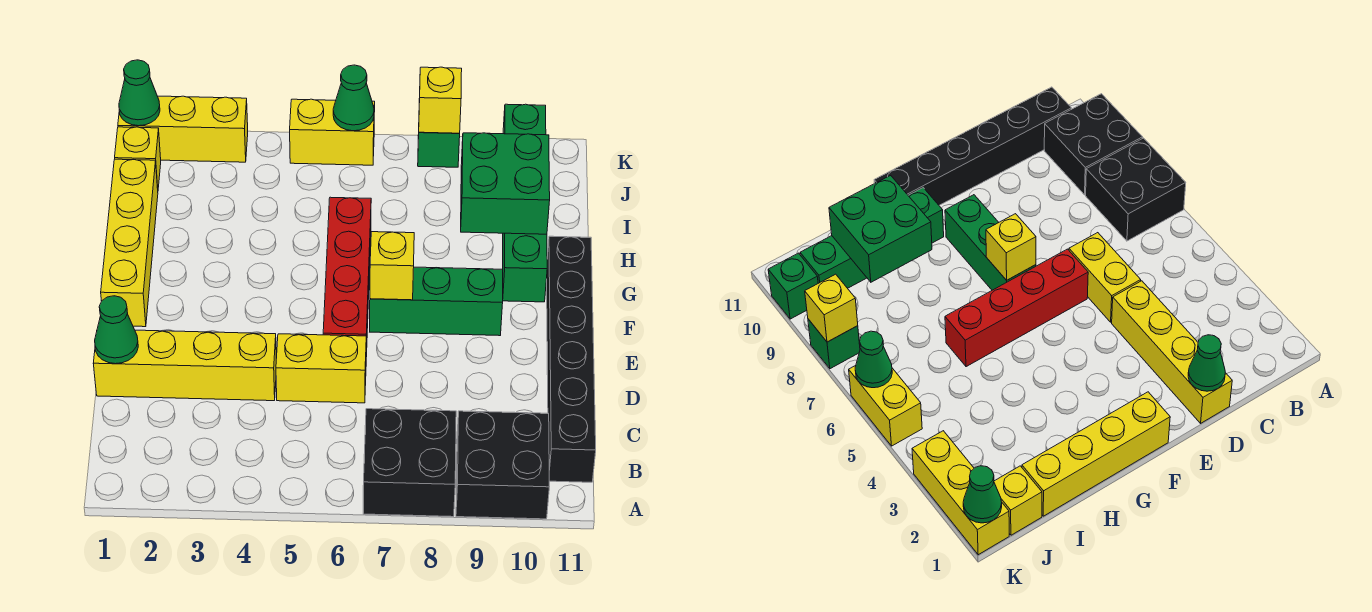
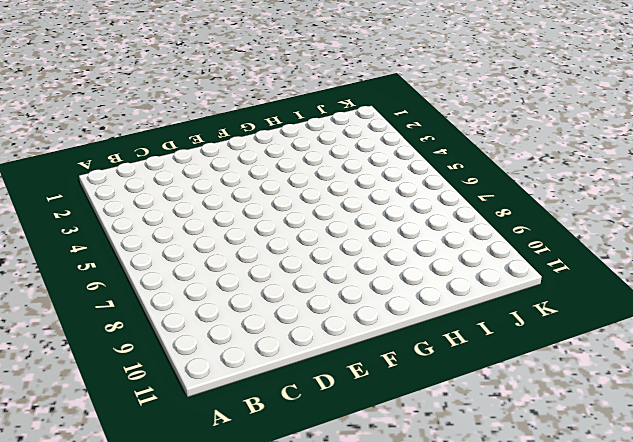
none -> black 2x2 brick [363,409,456,517]
none -> black 2x2 brick [456,411,549,519]
none -> black 1x6 brick [547,236,596,482]

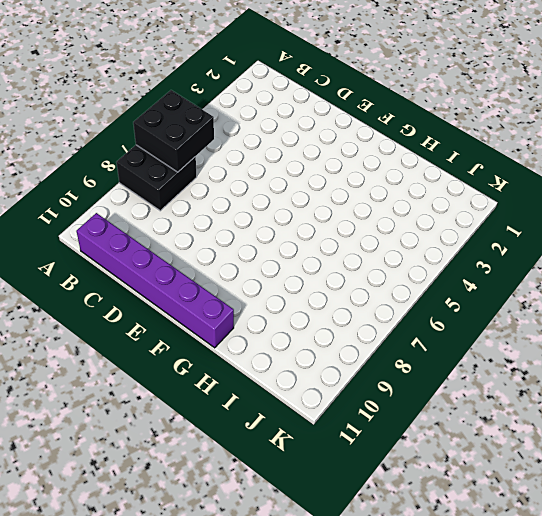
black 2x2 brick [133,90,214,172] -> black 2x2 brick moved to [456,411,549,519]
purple 1x6 brick [76,213,234,348] -> black 1x6 brick [547,236,596,482]
none -> yellow 1x4 brick [93,330,276,401]
none -> yellow 1x2 brick [276,334,366,403]
none -> red 1x4 brick [323,197,371,357]

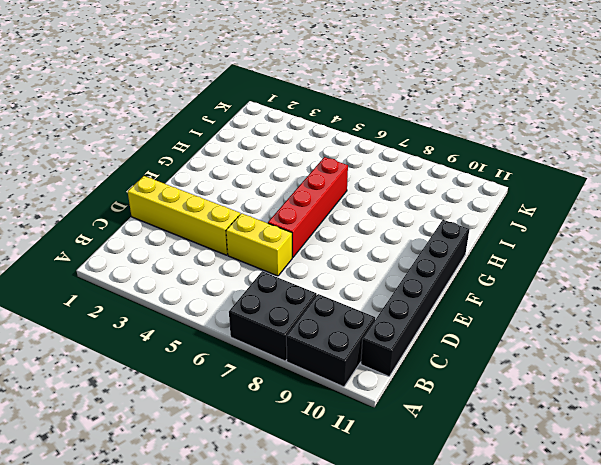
none -> yellow 1x4 brick [101,159,158,327]
none -> green 1x3 brick [370,267,503,336]
none -> green 1x4 brick [503,233,547,302]

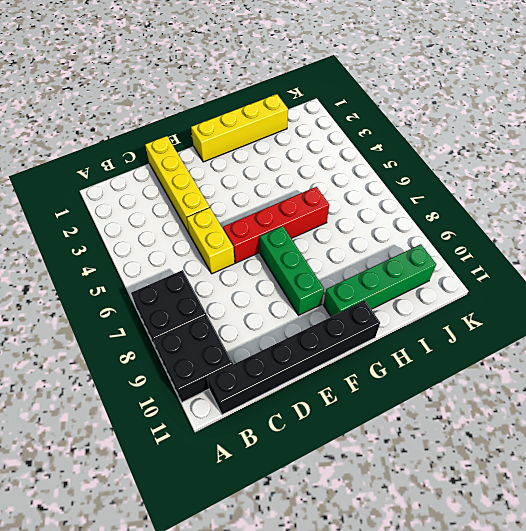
none -> yellow 1x1 brick [115,127,161,188]
none -> yellow 1x3 brick [118,96,248,162]
none -> yellow 1x2 brick [290,99,375,165]

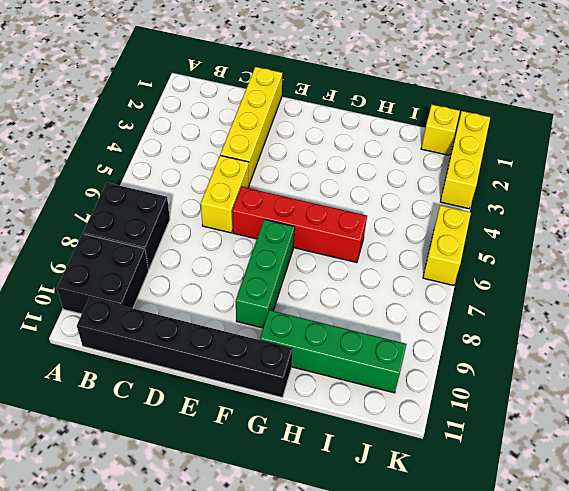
none -> yellow 1x4 brick [101,159,158,327]
none -> green 1x1 brick [418,132,460,167]
none -> green 1x1 brick [503,104,546,135]

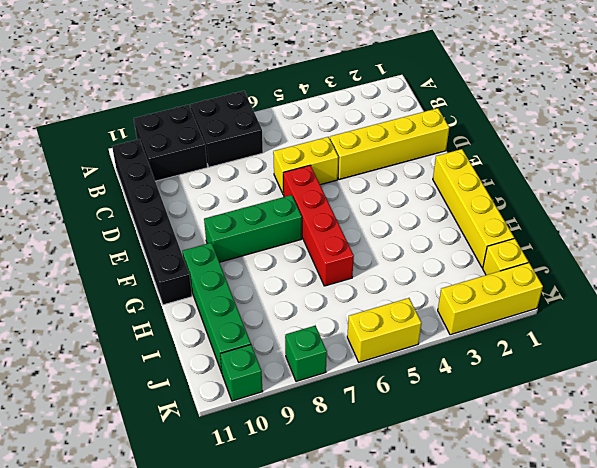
none -> green 1x1 cone [95,296,138,364]
none -> yellow 1x1 brick [370,232,414,300]
none -> green 2x2 brick [461,133,550,234]

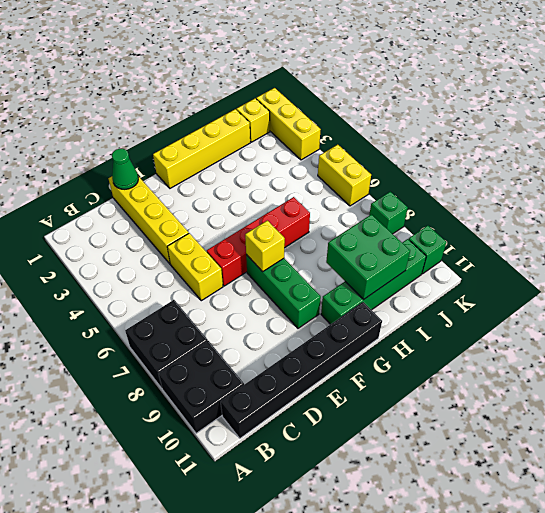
none -> green 1x1 cone [119,60,160,126]
none -> green 1x1 cone [333,65,374,131]
none -> yellow 1x1 brick [419,67,462,133]

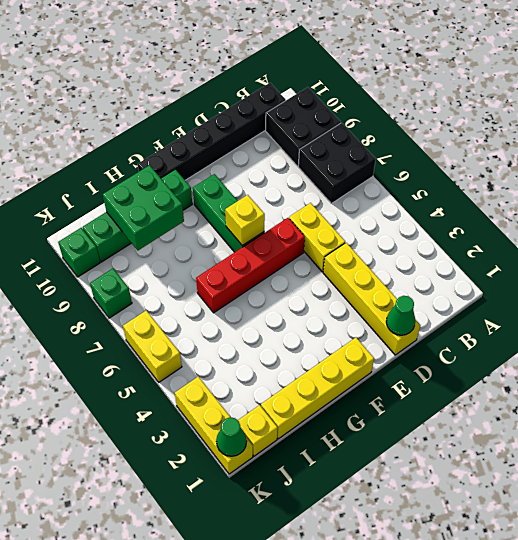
none -> green 1x1 cone [333,65,374,131]
none -> yellow 1x1 brick [419,67,462,133]

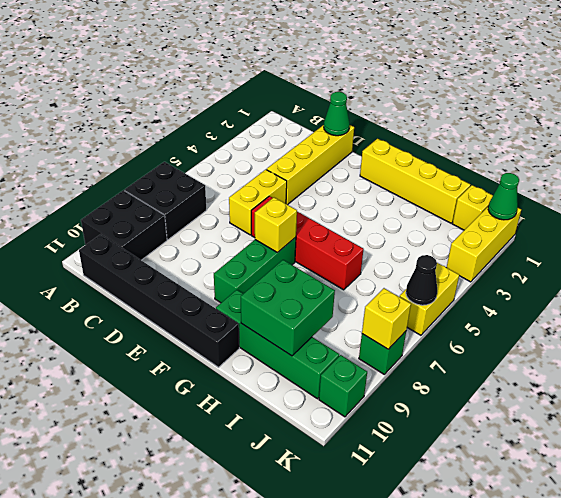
black 1x1 cone [406,255,437,305] -> green 1x1 cone [333,65,374,131]

